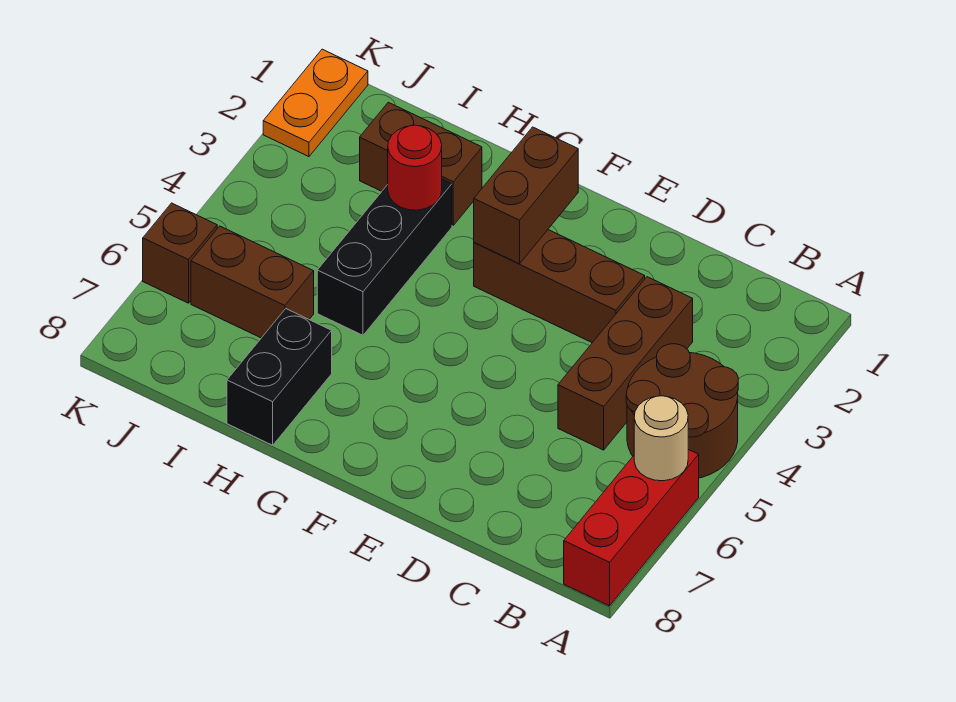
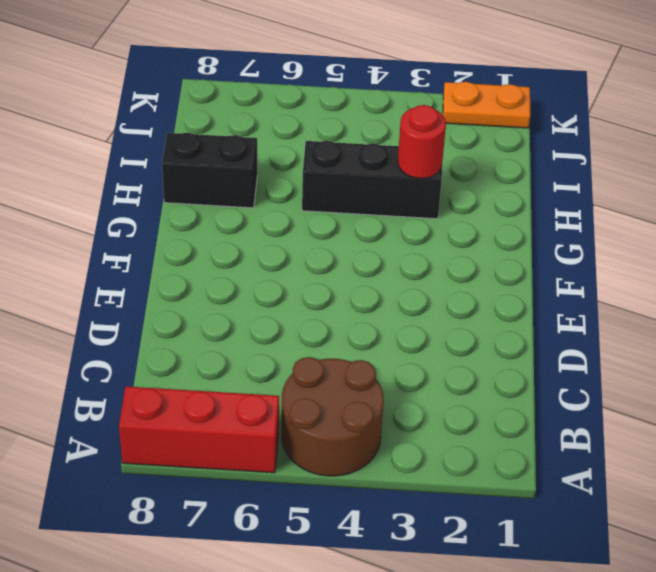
none -> brown 1x3 brick [558,277,693,450]
none -> brown 1x3 brick [474,230,645,343]
none -> brown 1x2 brick [360,102,482,225]

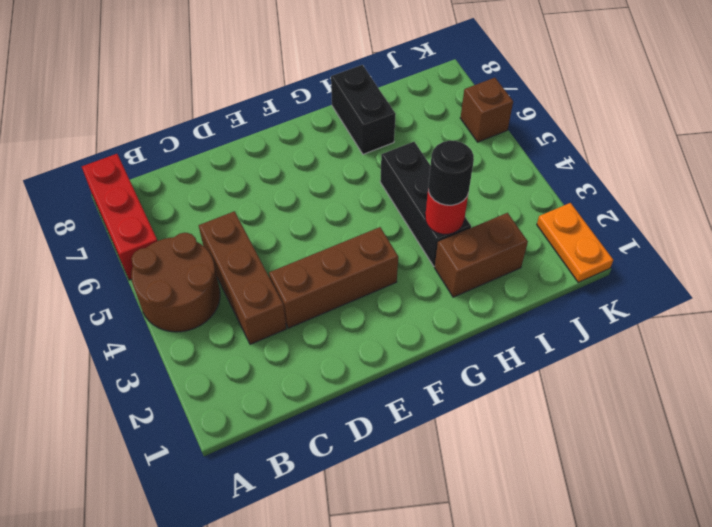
black 1x1 round brick [428,141,474,205] -> none
none -> brown 1x2 brick [191,226,314,338]
none -> tan 1x1 round brick [634,396,688,481]
none -> brown 1x2 brick [474,127,578,264]

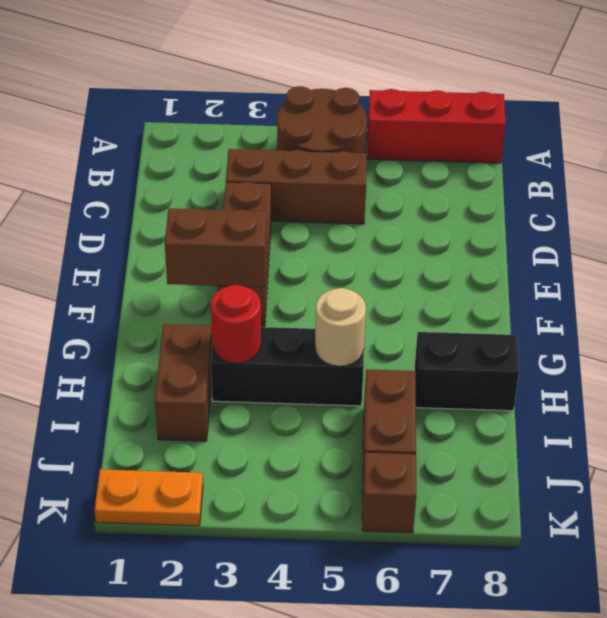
tan 1x1 round brick [315,288,366,366] -> tan 1x1 round brick moved to [634,396,688,481]

